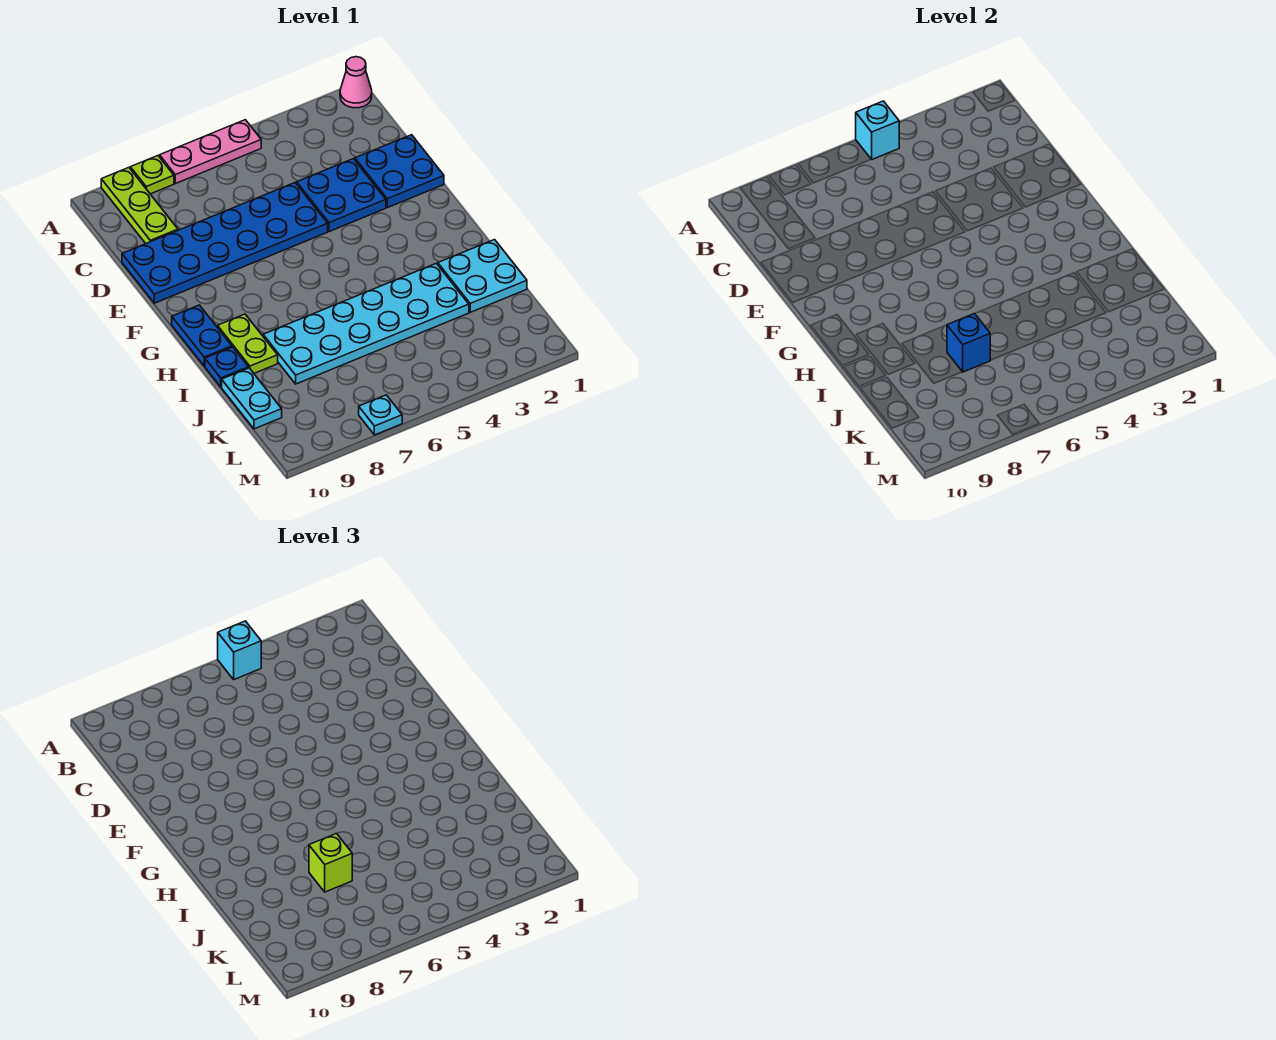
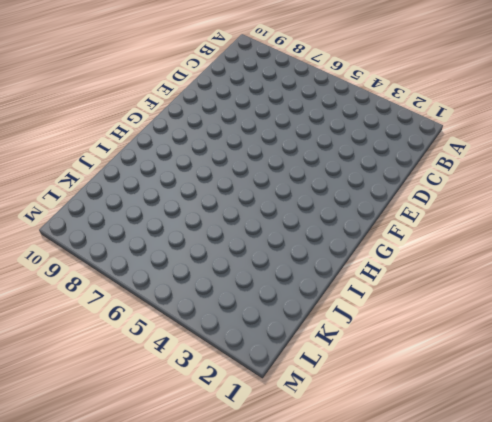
none -> pink 1x1 cone [340,57,372,108]
none -> pink 1x3 plate [160,120,261,184]
none -> lime 1x1 plate [130,156,174,194]

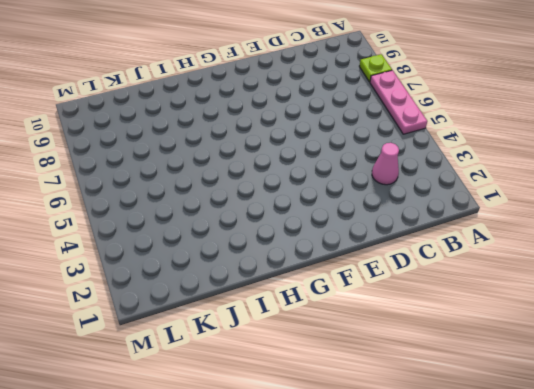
pink 1x1 cone [372,143,399,185] -> pink 1x1 cone moved to [340,57,372,108]
none -> lime 1x3 plate [101,168,178,243]
none -> blue 2x2 plate [355,135,444,208]
none -> blue 2x2 plate [297,159,386,232]

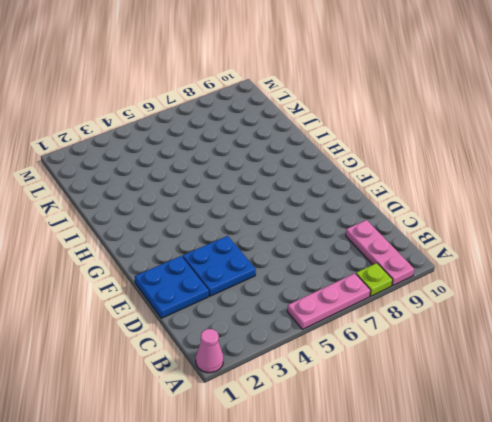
pink 1x3 plate [346,220,414,285] -> lime 1x3 plate [101,168,178,243]
none -> blue 2x6 plate [122,183,328,303]
none -> blue 1x2 plate [172,305,232,366]
none -> lime 1x2 plate [217,314,278,373]

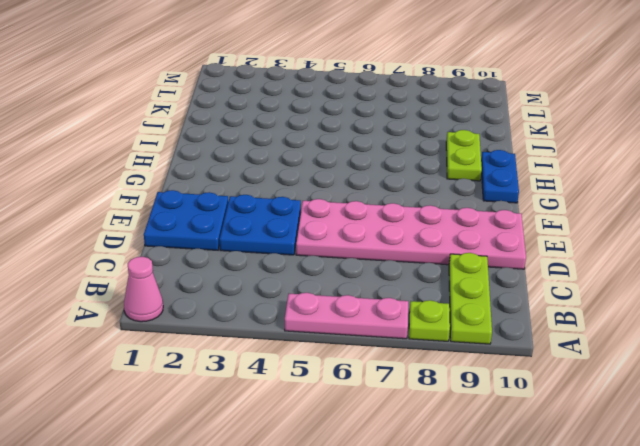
pink 2x6 plate [296,199,526,269] -> blue 2x6 plate [122,183,328,303]
none -> cyan 2x2 plate [438,240,527,312]
none -> cyan 2x6 plate [263,263,469,384]
none -> blue 1x1 plate [205,347,248,387]

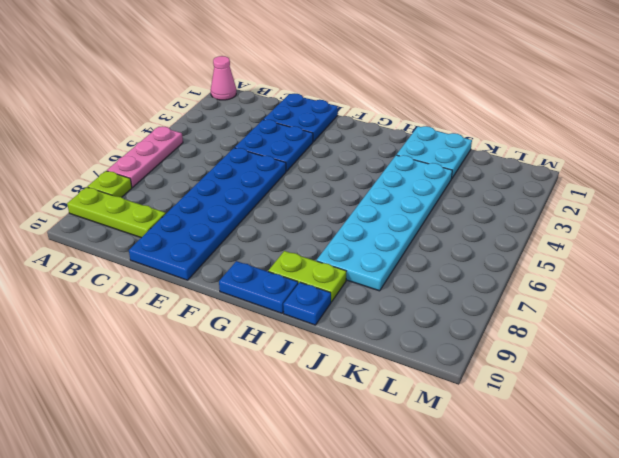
none -> cyan 1x2 plate [222,368,282,429]
none -> cyan 1x1 plate [359,395,402,435]
none -> cyan 1x1 brick [856,101,899,159]

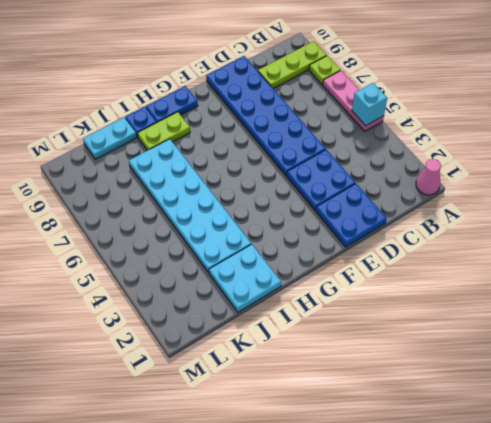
none -> cyan 1x1 plate [359,395,402,435]
none -> blue 1x1 brick [947,313,990,372]
none -> cyan 1x1 brick [218,621,261,679]

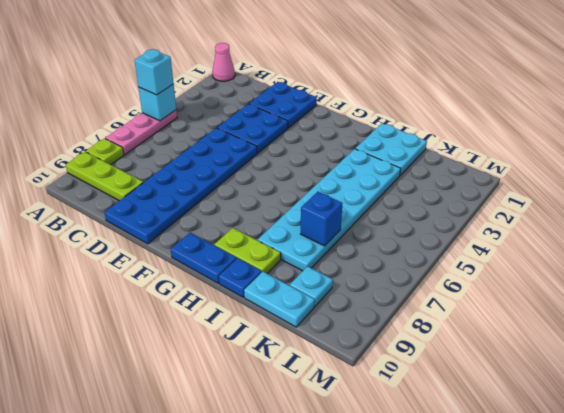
cyan 1x1 plate [290,266,333,306] -> cyan 1x1 plate moved to [359,395,402,435]
none -> lime 1x1 brick [309,834,352,892]

